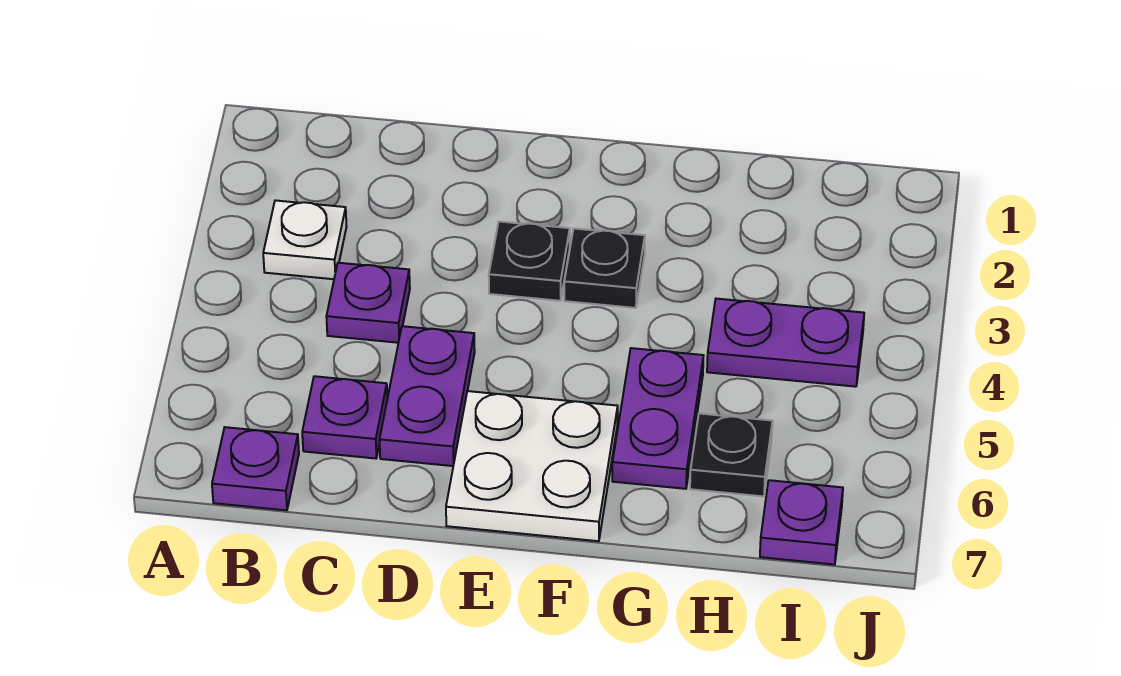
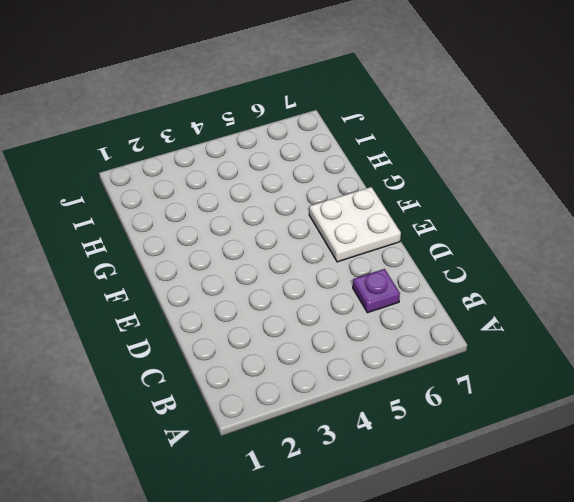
none -> white 1x1 plate [263,200,347,279]
none -> purple 1x1 plate [212,427,299,510]
none -> purple 1x1 plate [326,263,410,343]

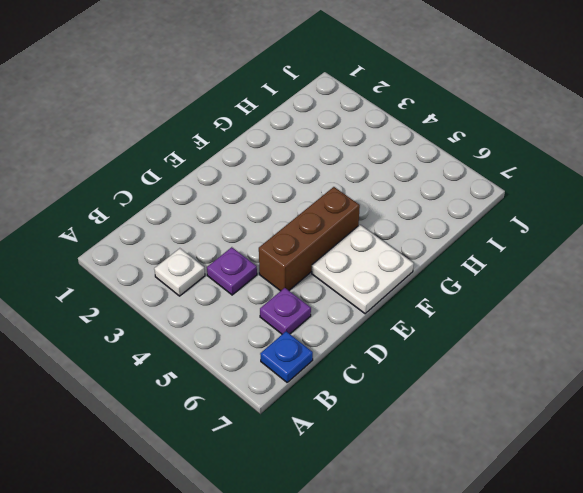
blue 1x1 plate [260,331,313,382] -> purple 1x1 plate [212,427,299,510]
brown 1x3 brick [259,187,360,291] -> purple 1x2 plate [379,326,475,466]
none -> black 1x1 plate [489,222,570,301]
none -> black 1x1 plate [564,229,645,308]
none -> purple 1x2 plate [612,348,704,489]

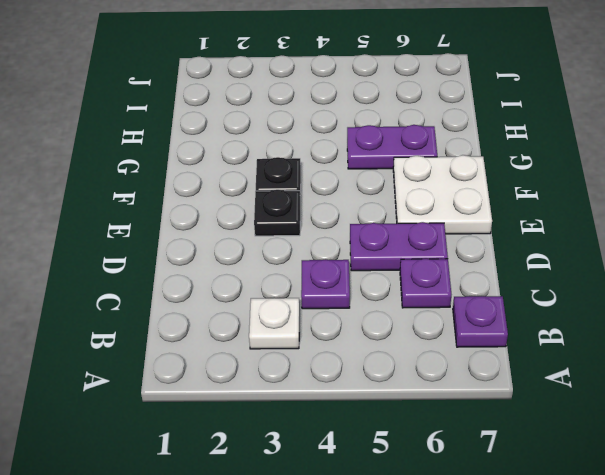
none -> purple 1x2 plate [707,299,864,387]
none -> black 1x1 plate [690,413,773,496]
none -> purple 1x1 plate [760,480,843,565]

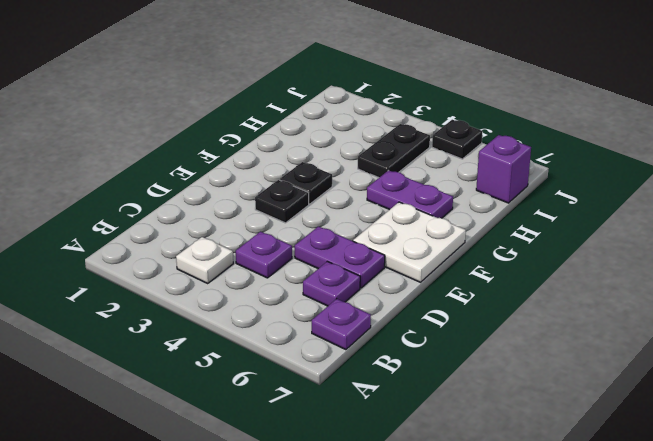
black 1x2 plate [358,124,430,178] -> purple 1x2 plate [707,299,864,387]
purple 1x1 brick [476,135,531,203] -> purple 1x1 plate [760,480,843,565]
black 1x1 plate [432,120,482,159] -> black 1x1 plate moved to [690,413,773,496]

